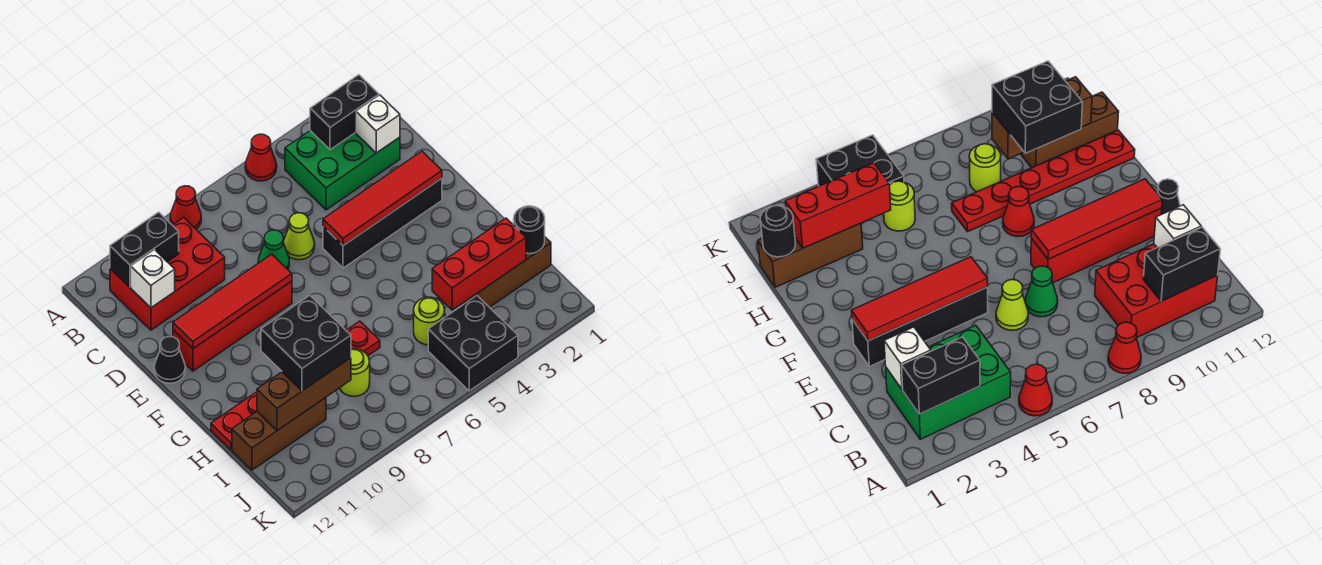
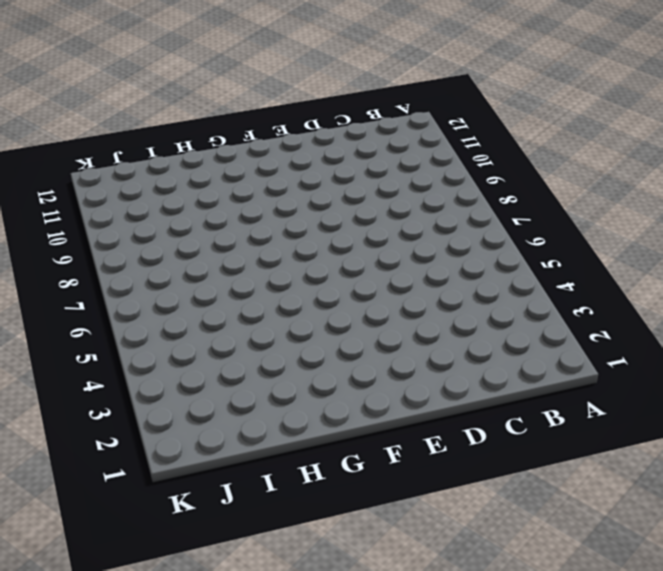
none -> red 1x1 cone [245,134,277,181]
none -> red 1x1 cone [170,186,201,229]
none -> green 2x3 brick [285,131,400,210]

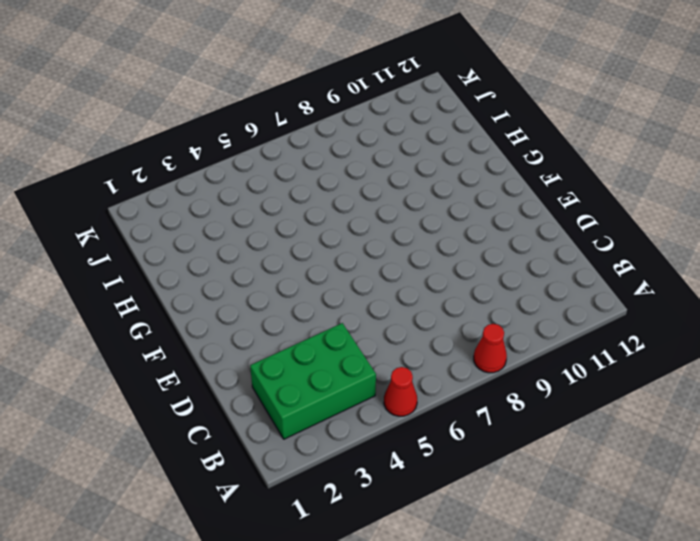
none -> red 2x3 brick [110,218,225,330]
none -> lime 1x1 cone [283,213,315,260]
none -> green 1x1 cone [258,230,289,269]

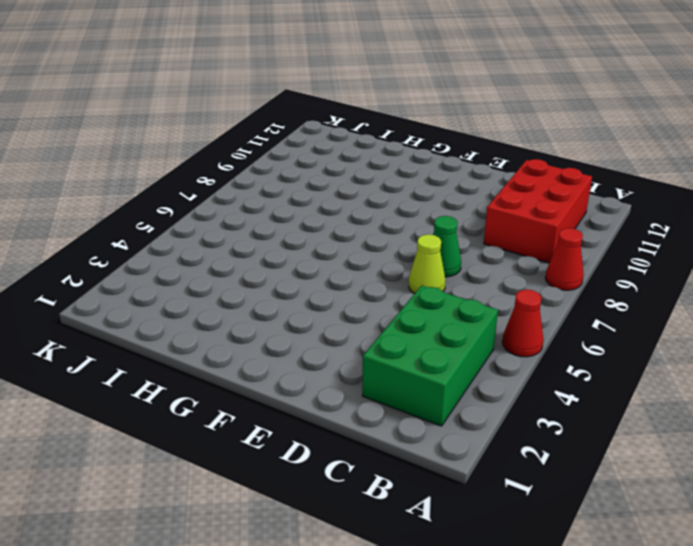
none -> black 1x4 brick [323,178,442,268]
none -> red 1x4 brick [173,281,292,371]
none -> black 1x1 cone [154,337,185,383]

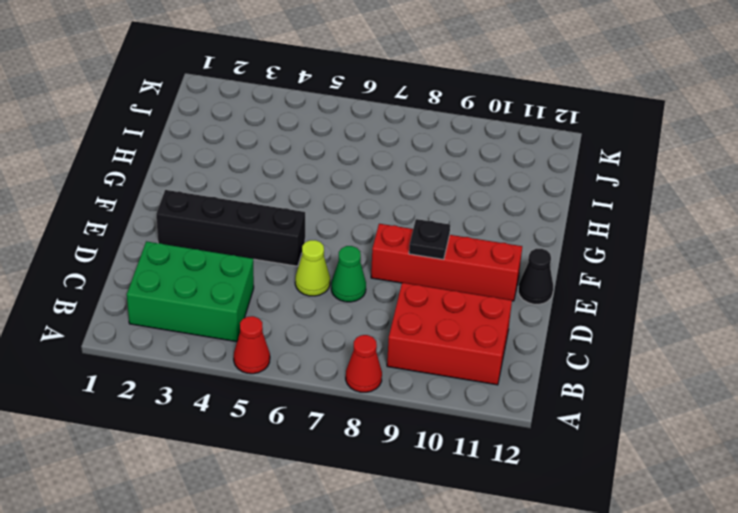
black 1x1 plate [409,219,450,260] -> red 1x4 tile [173,254,292,349]
none -> red 1x1 cone [1003,186,1034,236]
none -> red 1x6 plate [211,321,380,450]
none -> brown 1x3 brick [464,237,551,307]

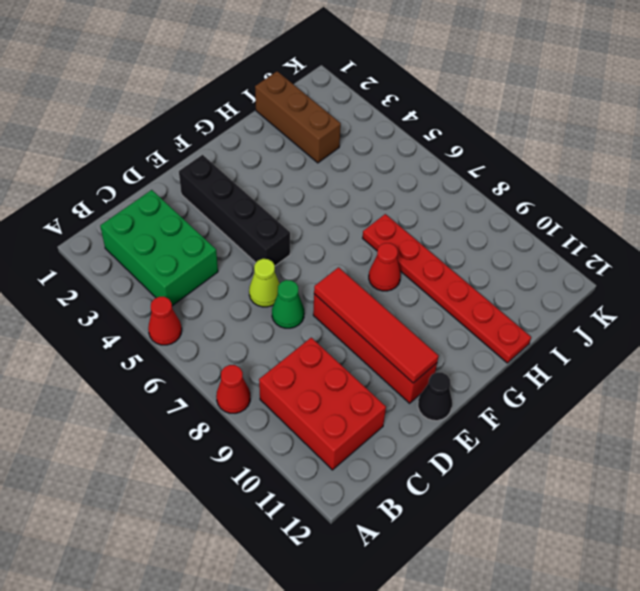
none -> lime 1x1 round brick [414,297,445,345]
none -> lime 1x1 round brick [340,349,370,396]
none -> brown 1x3 brick [232,398,326,470]

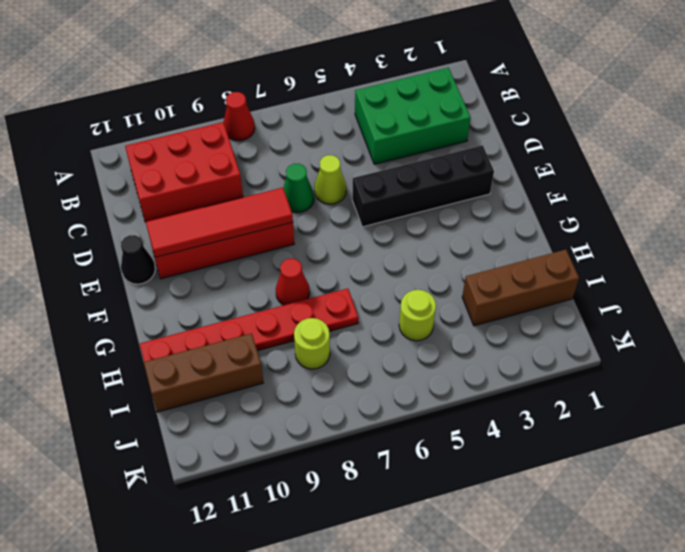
none -> red 1x1 cone [245,134,277,181]
none -> black 2x2 brick [428,296,518,391]
none -> black 1x2 brick [310,75,379,150]

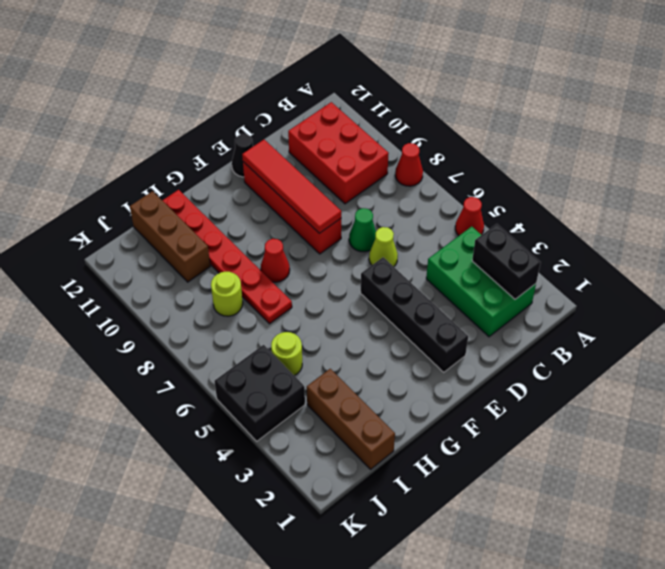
none -> black 1x2 brick [110,212,179,287]
none -> white 1x1 brick [356,95,400,153]
none -> white 1x1 brick [131,250,175,308]

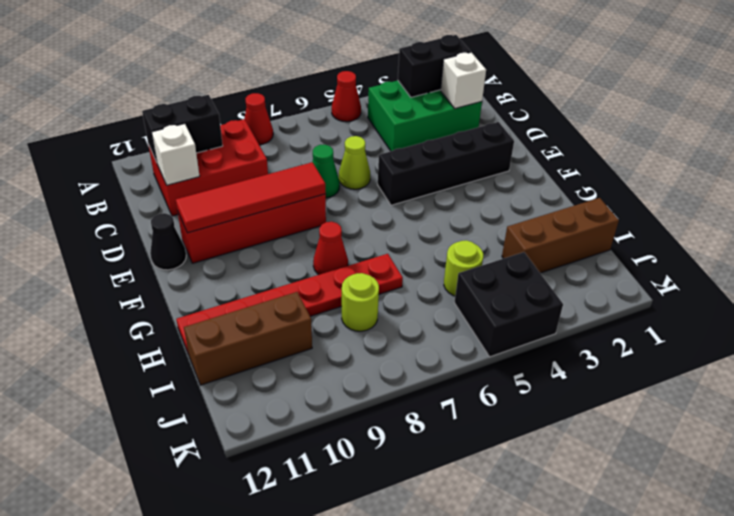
none -> red 1x4 tile [323,151,442,246]
none -> black 1x1 round brick [514,206,545,254]
none -> red 1x3 brick [432,218,526,310]

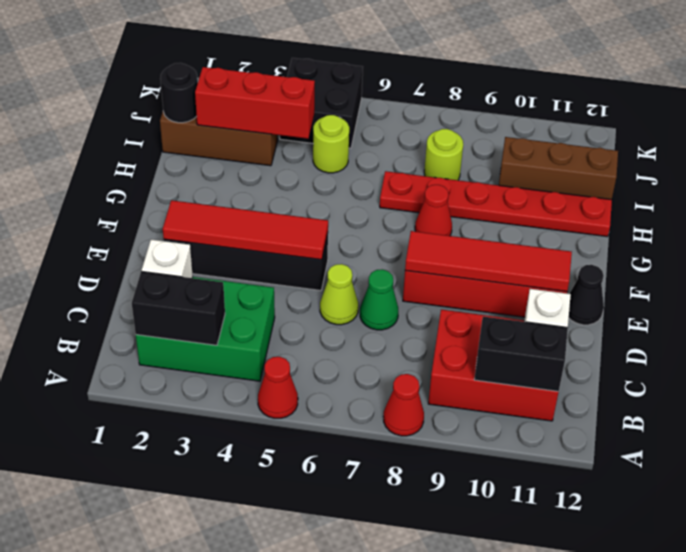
none -> brown 1x3 brick [257,358,351,431]
none -> black 2x2 brick [261,295,351,391]

